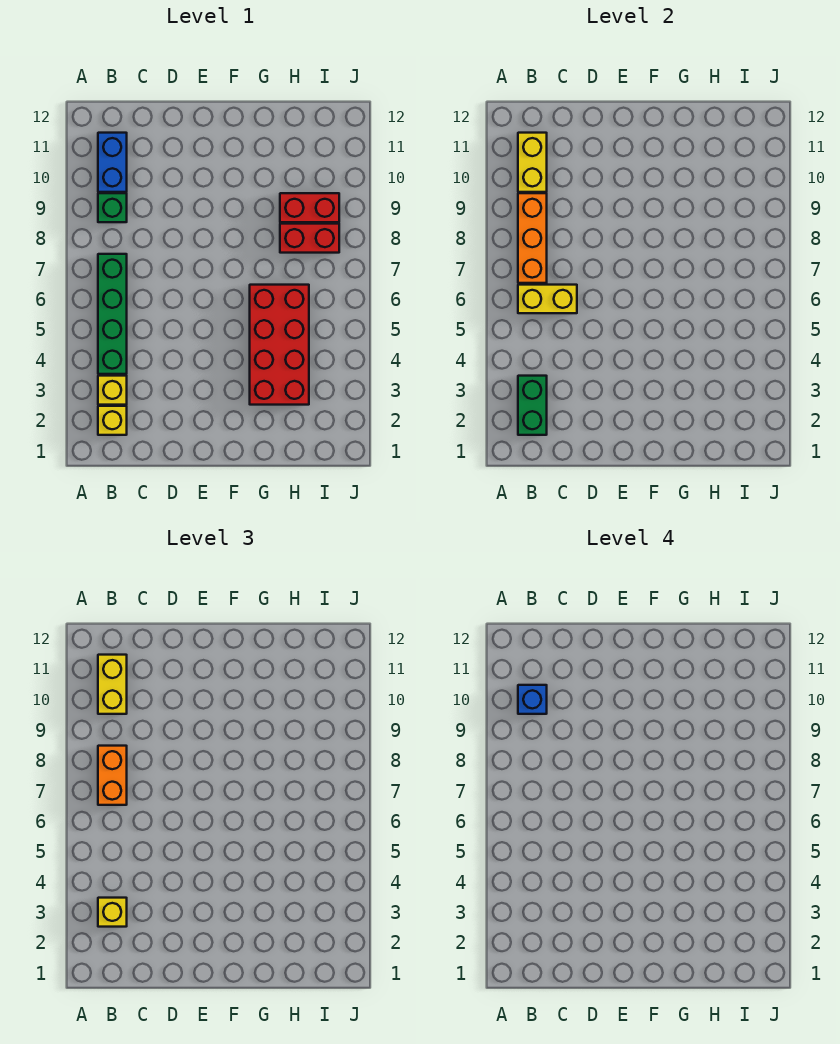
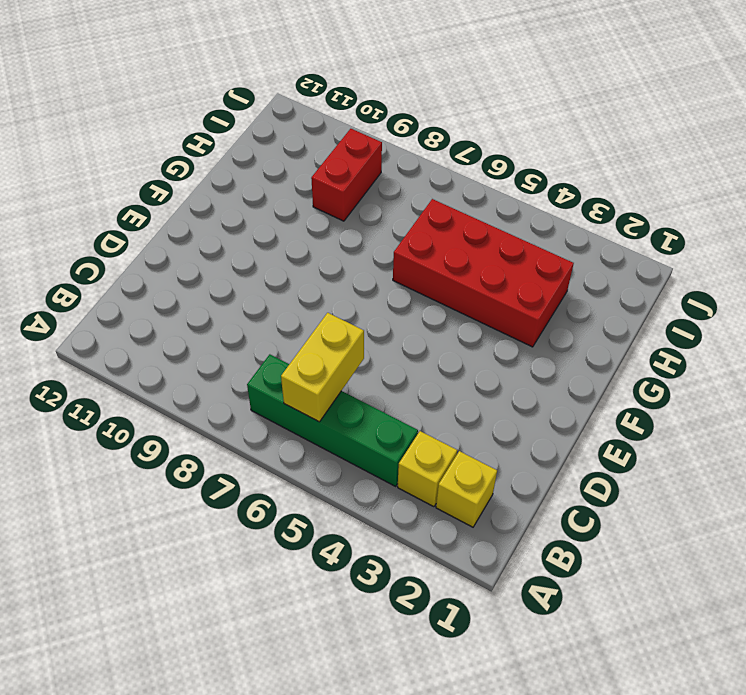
none -> green 1x1 brick [98,193,127,222]
none -> blue 1x2 brick [98,133,127,192]
none -> red 1x2 brick [280,224,339,253]

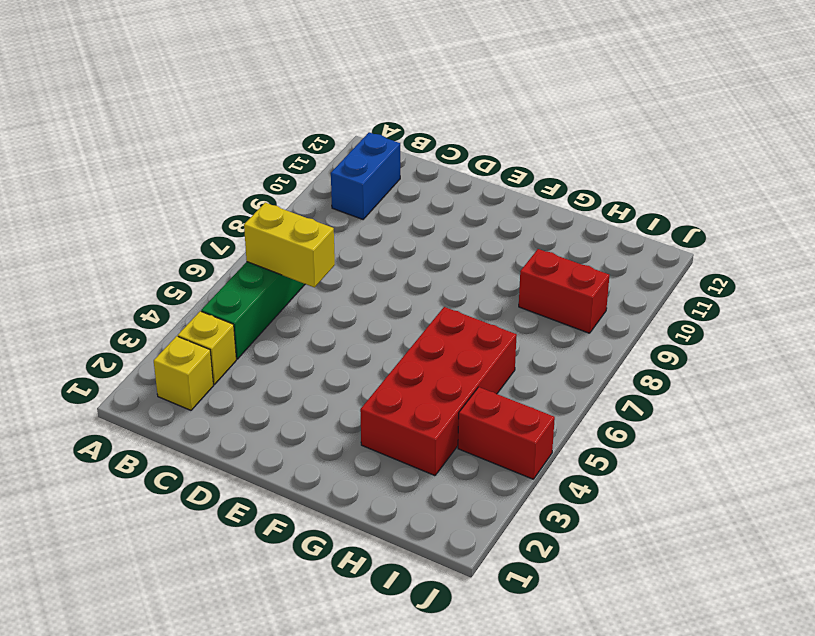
red 1x2 brick [458,387,555,479] -> red 1x2 brick moved to [280,224,339,253]
none -> green 1x1 brick [98,193,127,222]
none -> green 1x2 brick [518,376,547,435]
none -> orange 1x3 brick [518,193,547,283]

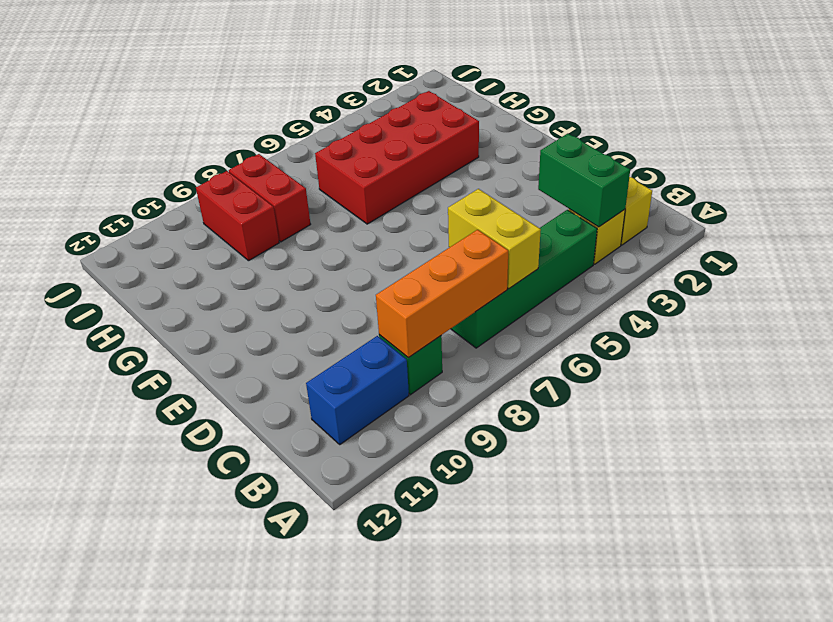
green 1x2 brick [538,134,630,227] -> green 1x2 brick turned to [518,376,547,435]
none -> yellow 1x2 brick [518,133,547,192]
none -> yellow 1x1 brick [98,898,127,927]
none -> orange 1x2 brick [98,746,127,805]

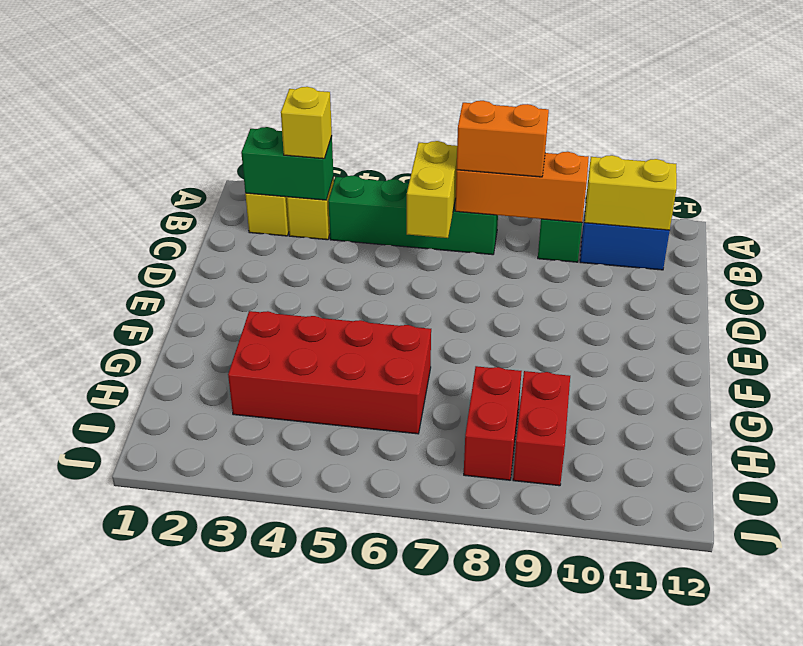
none -> yellow 1x2 brick [98,655,127,714]
none -> blue 1x1 brick [518,685,547,714]

